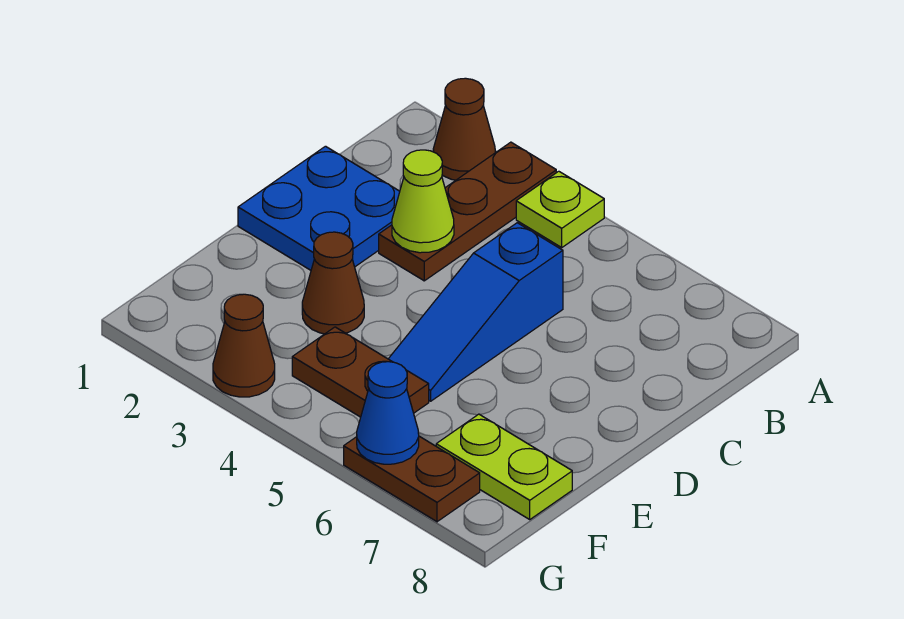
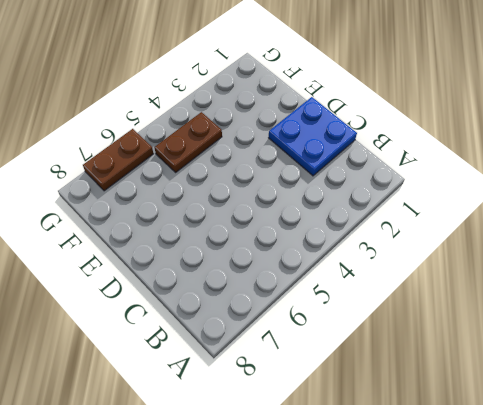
none -> brown 1x1 cone [433,78,495,180]
none -> brown 1x3 plate [379,142,556,281]
none -> lime 1x1 plate [516,171,604,247]

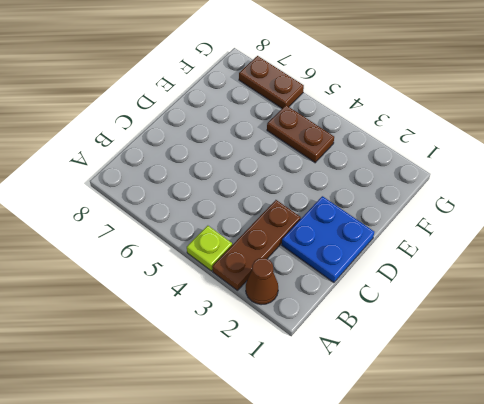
none -> blue 1x3 slope [389,223,563,401]
none -> brown 1x1 cone [302,232,364,334]
none -> lime 1x2 plate [436,414,572,519]

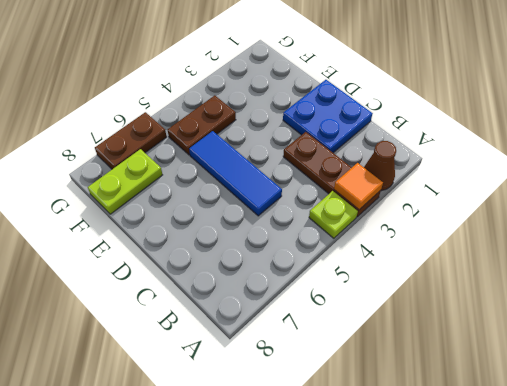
orange 1x1 tile [334,163,383,210] -> none
blue 1x3 tile [189,131,282,216] -> blue 1x3 slope [389,223,563,401]
none -> brown 1x1 cone [302,232,364,334]
none -> brown 1x1 cone [213,294,275,397]
none -> lime 1x1 cone [392,150,454,253]

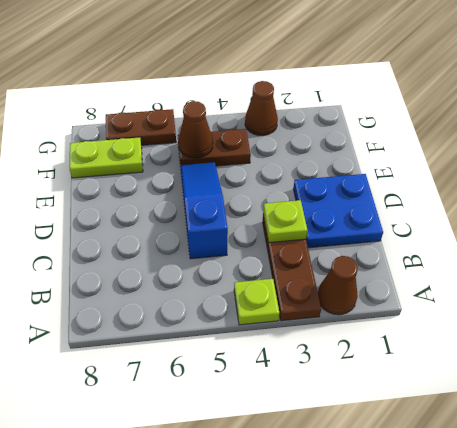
lime 1x1 plate [263,200,307,243] -> lime 1x1 cone [392,150,454,253]
brown 1x1 cone [178,101,213,158] -> brown 1x1 cone moved to [302,232,364,334]
none -> blue 1x1 cone [357,362,419,464]

